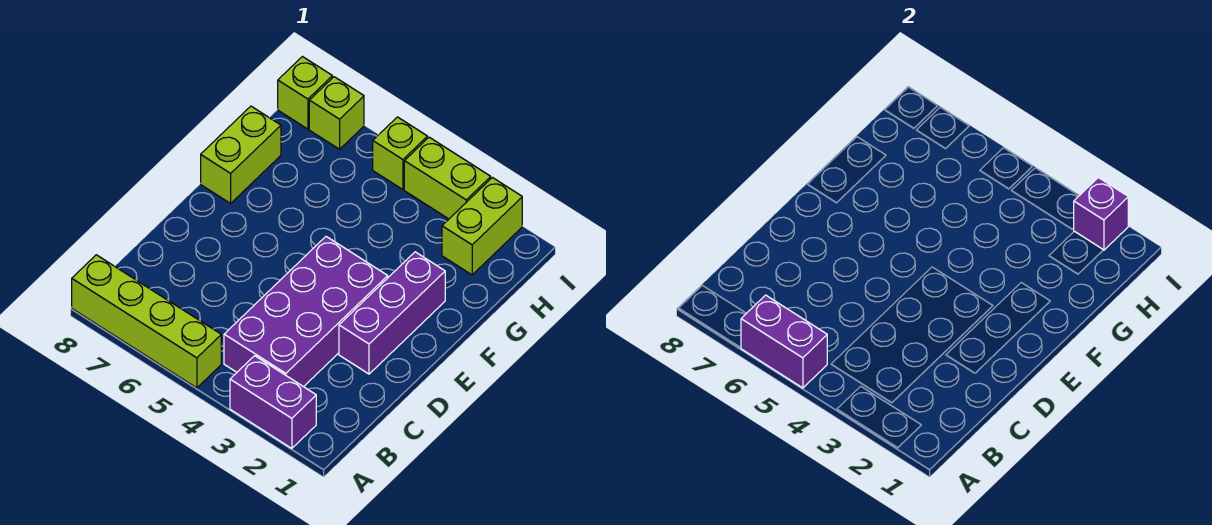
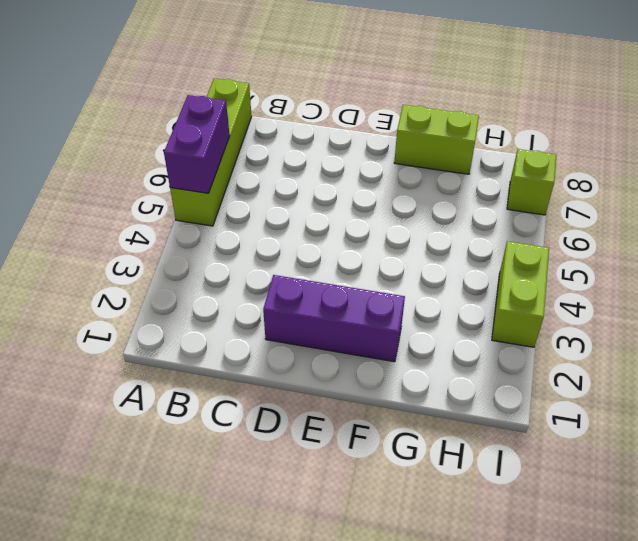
none -> purple 1x2 brick [230,356,316,448]
none -> purple 2x4 brick [224,237,388,387]
none -> lime 1x2 brick [442,178,522,275]

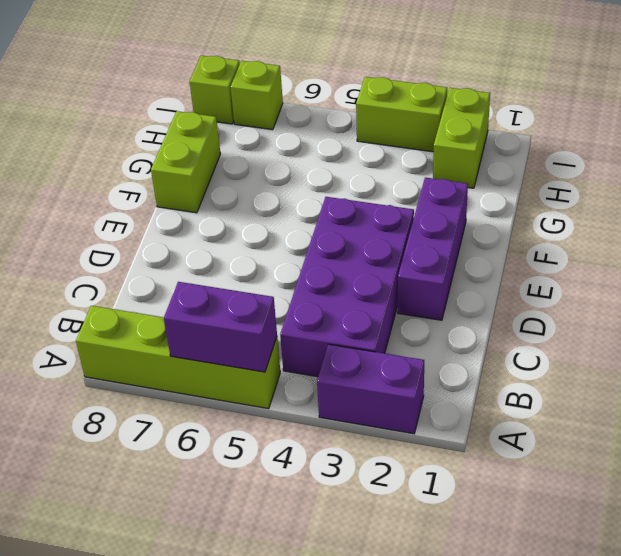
none -> lime 1x1 brick [373,117,427,190]
none -> purple 1x1 brick [1074,178,1128,250]

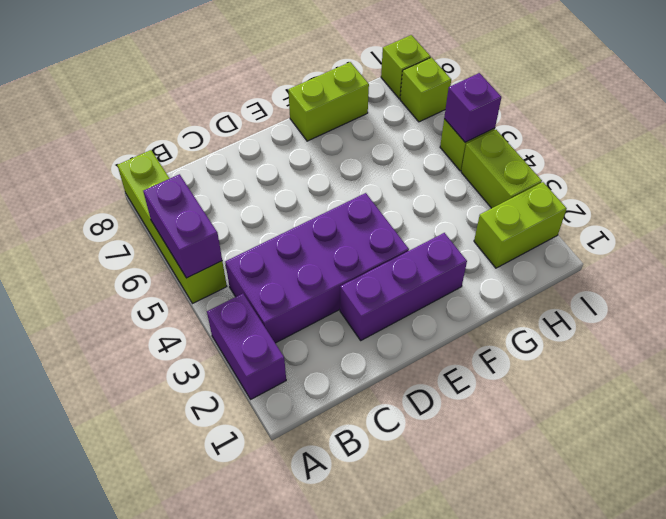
purple 1x1 brick [444,73,501,142] -> purple 1x1 brick moved to [1074,178,1128,250]

